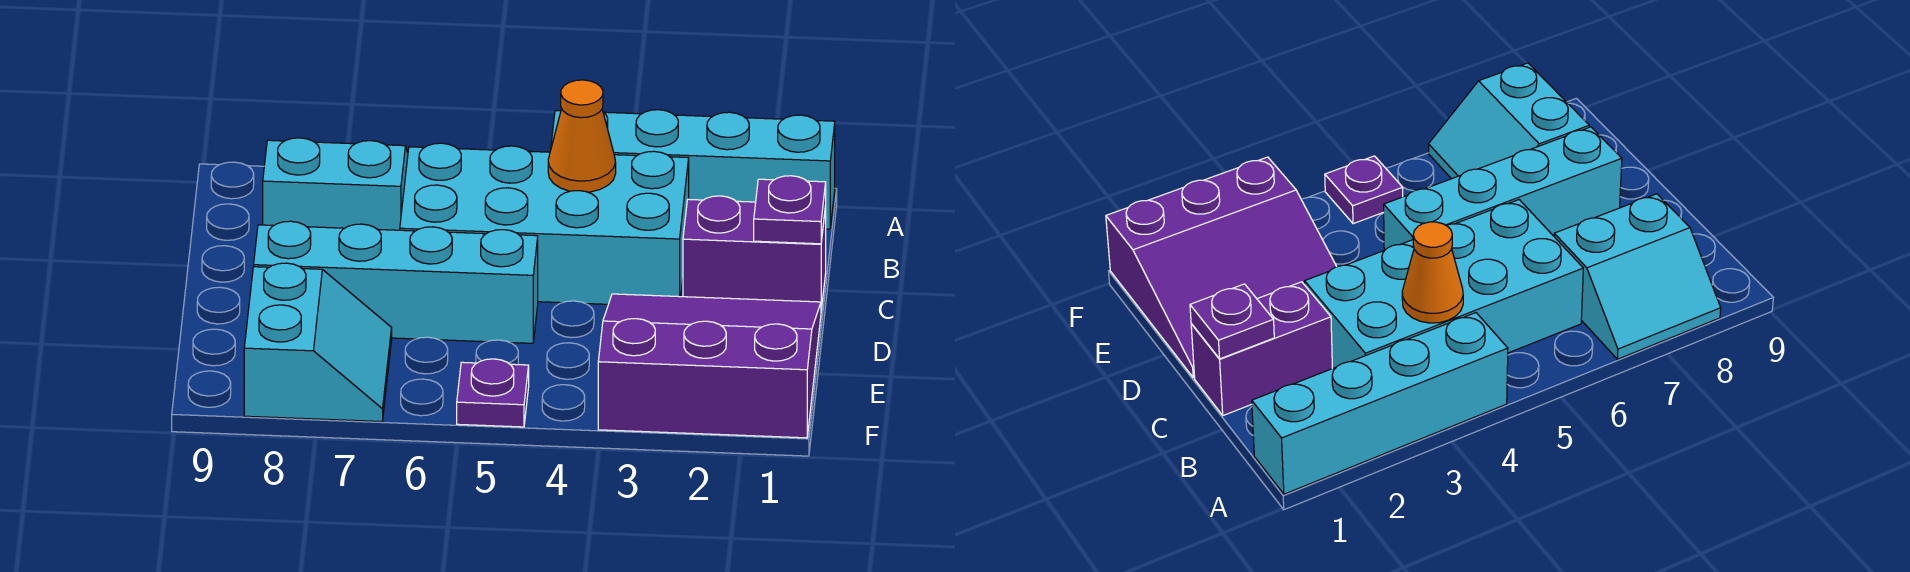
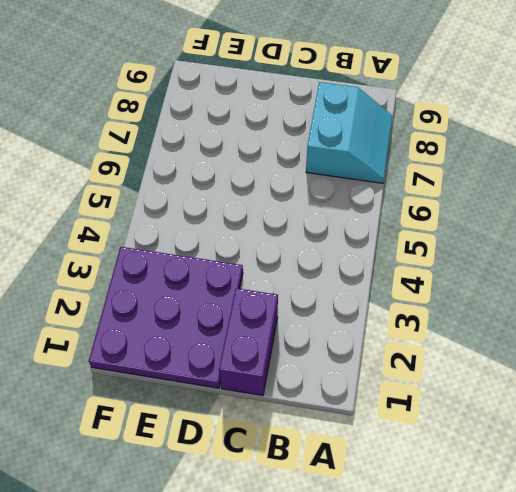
purple 3x3 plate [89,247,243,388] -> purple 3x3 slope [598,294,821,438]
none -> cyan 1x4 brick [551,110,835,229]
none -> cyan 2x4 brick [400,143,689,304]

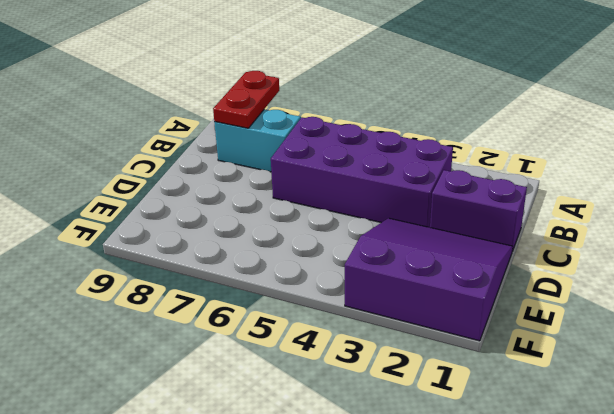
red 1x2 plate [213,71,279,128] -> none
purple 2x4 brick [271,117,453,227] -> cyan 2x4 brick [400,143,689,304]
none -> cyan 1x4 brick [551,110,835,229]
none -> cyan 1x4 brick [254,221,538,343]

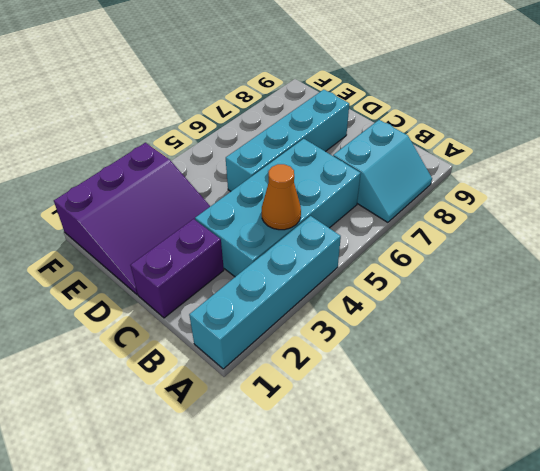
none -> cyan 2x2 slope [244,263,392,422]
none -> purple 1x1 plate [457,359,529,427]

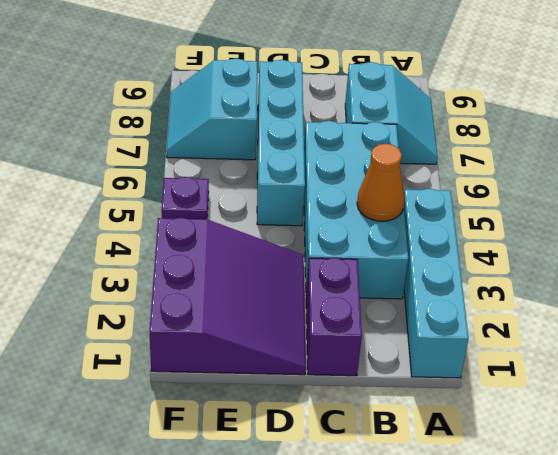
cyan 2x2 slope [166,58,258,160] -> cyan 2x2 slope turned to [244,263,392,422]
none -> purple 1x1 plate [754,176,826,244]

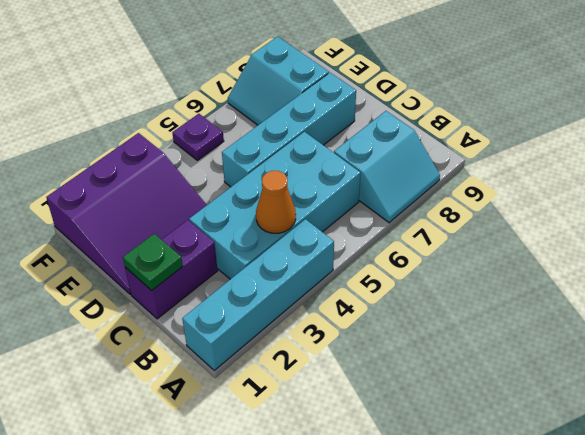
green 1x1 plate [123,234,183,291] -> purple 1x1 plate [754,176,826,244]

